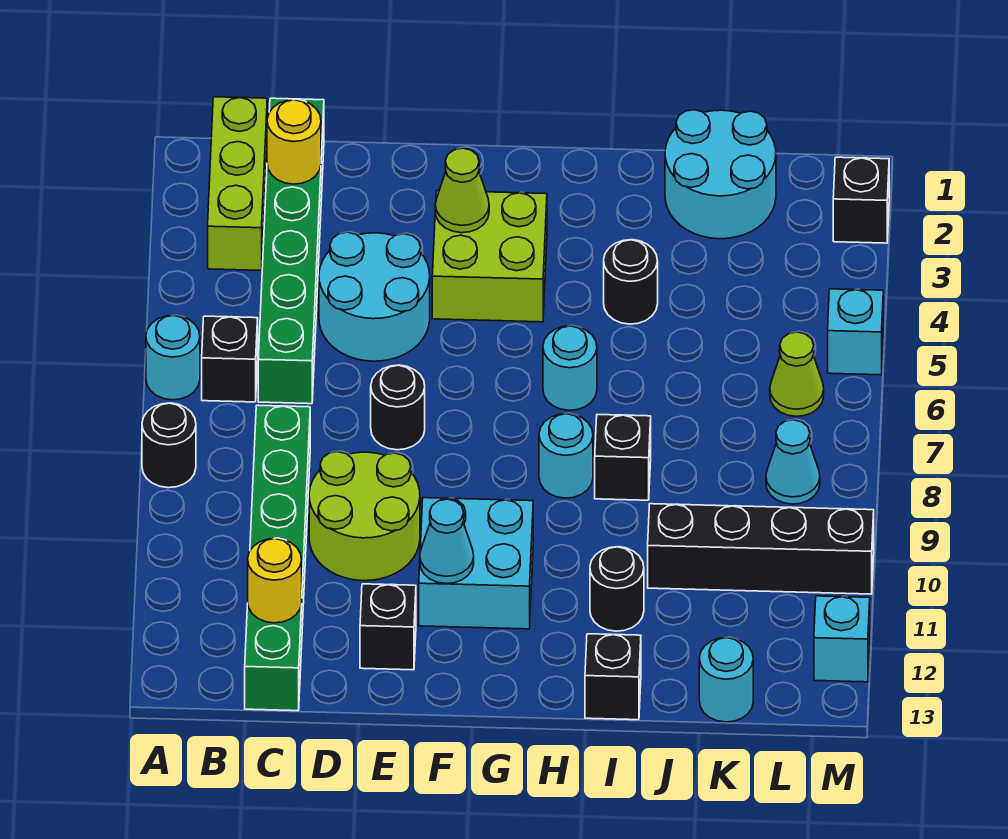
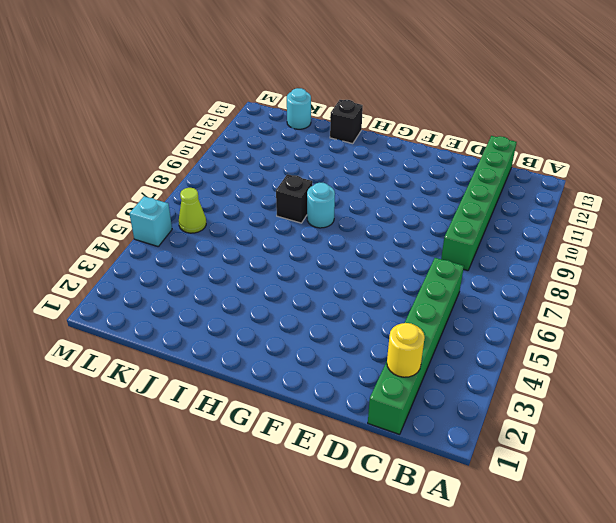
none -> cyan 1x1 round brick [146,315,200,400]
none -> black 1x1 round brick [142,403,196,488]
none -> lime 1x3 brick [208,97,267,270]
none -> black 1x1 brick [202,316,258,402]

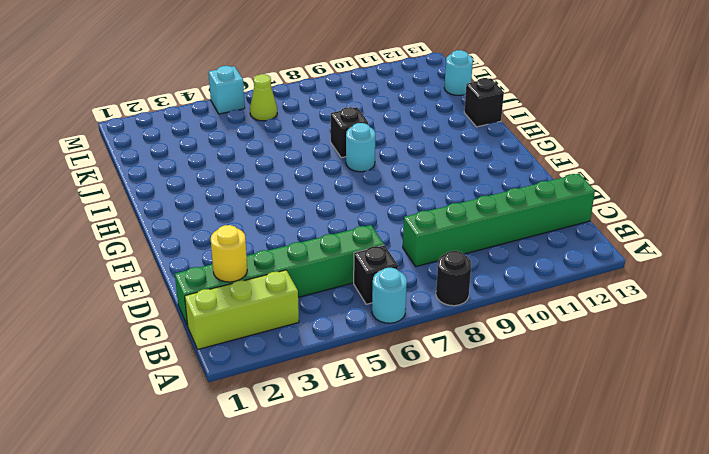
none -> cyan 2x2 round brick [319,232,430,361]
none -> lime 2x2 round brick [309,452,420,581]
none -> black 1x1 round brick [371,365,425,450]
none -> black 1x1 brick [360,584,416,670]

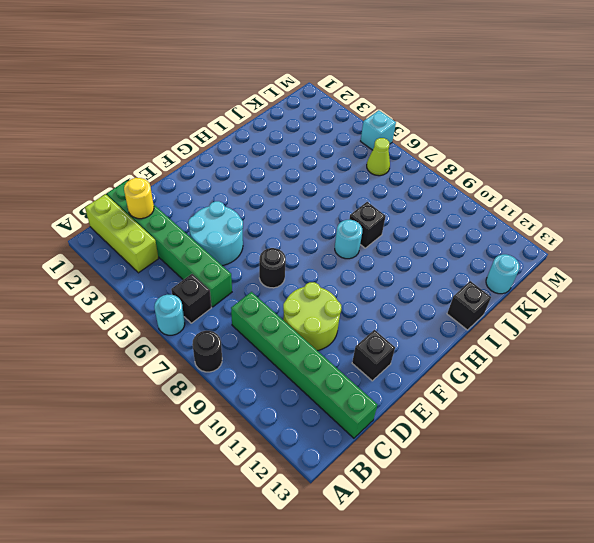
none -> lime 2x2 brick [432,191,547,322]
none -> cyan 2x2 brick [419,498,533,629]
none -> cyan 1x1 round brick [543,326,597,410]
none -> black 1x1 round brick [604,240,658,324]

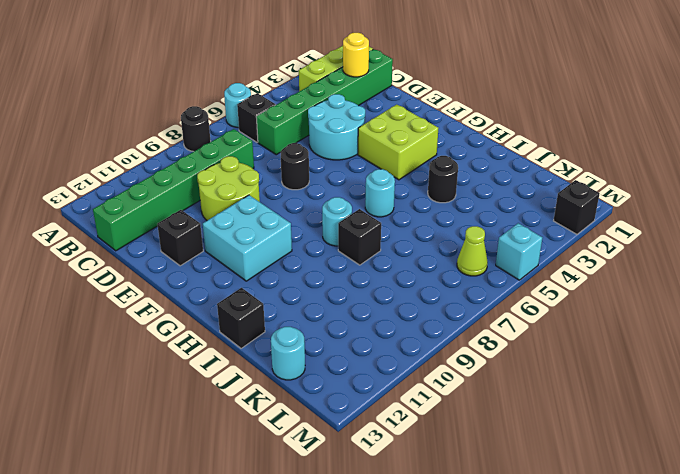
none -> black 1x1 round brick [590,547,644,631]
none -> cyan 2x2 round brick [665,110,776,239]
none -> black 1x4 brick [648,504,874,594]
none -> cyan 1x1 cone [766,420,820,504]

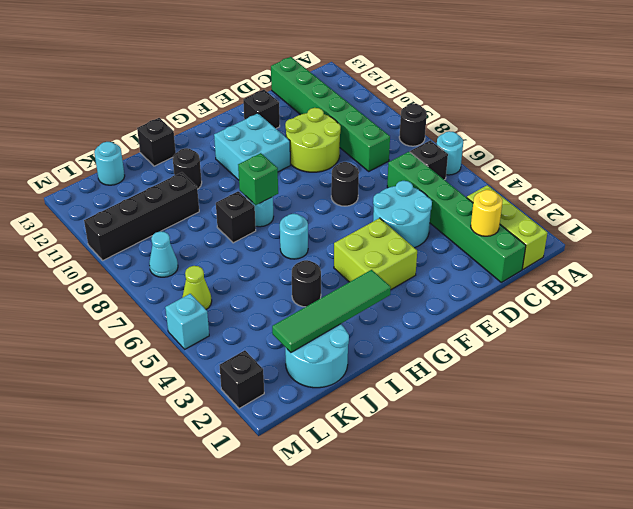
green 1x4 tile [272,270,391,352] -> none
green 1x1 brick [238,153,278,205] -> none
none -> cyan 1x1 brick [814,596,870,682]
none -> yellow 1x1 round brick [248,539,302,623]
none -> lime 1x1 cone [435,148,489,233]
none -> cyan 1x1 cone [420,499,474,584]

